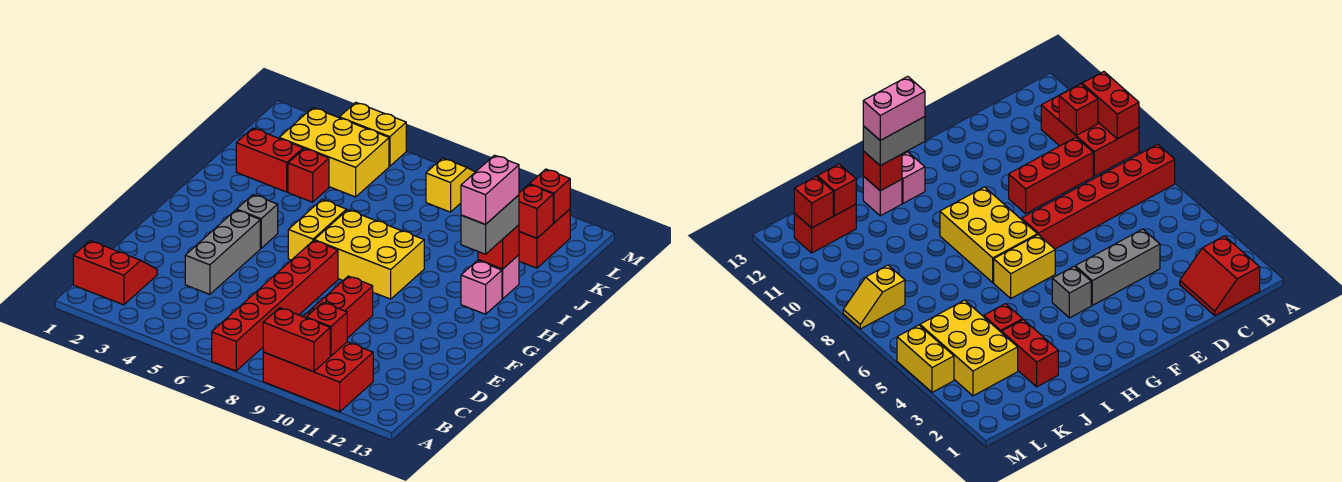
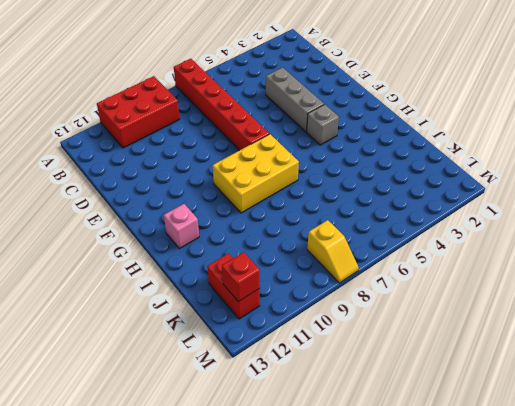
none -> red 2x2 slope [73,241,157,305]
none -> red 1x3 brick [303,276,373,338]
none -> yellow 1x2 brick [288,200,347,260]

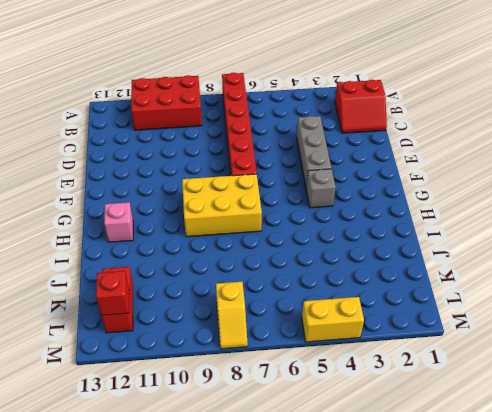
none -> red 1x3 brick [303,276,373,338]
none -> yellow 1x2 brick [288,200,347,260]
none -> pink 1x1 brick [478,255,519,299]

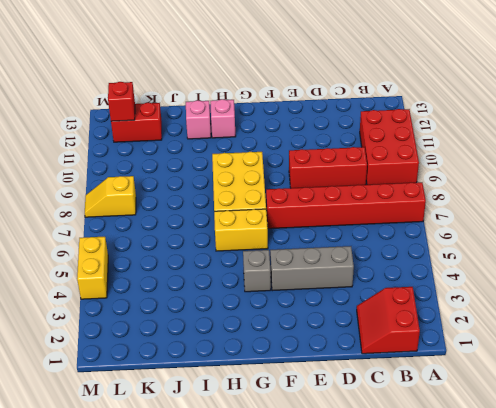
none -> red 1x2 brick [236,128,303,192]
none -> red 1x1 brick [288,149,329,202]
none -> yellow 2x3 brick [279,108,389,197]

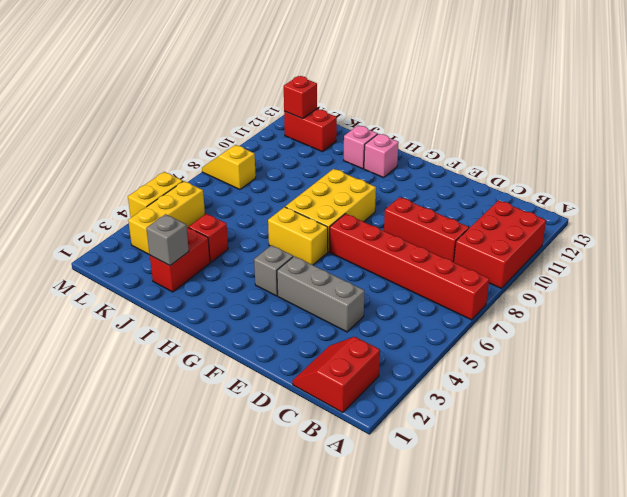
grey 1x1 brick [146,214,189,266] -> none
yellow 1x3 brick [128,181,205,254] -> yellow 2x3 brick [279,108,389,197]
none -> red 1x2 brick [263,308,330,372]
none -> red 1x1 brick [306,303,347,356]
none -> red 1x1 brick [478,225,519,269]

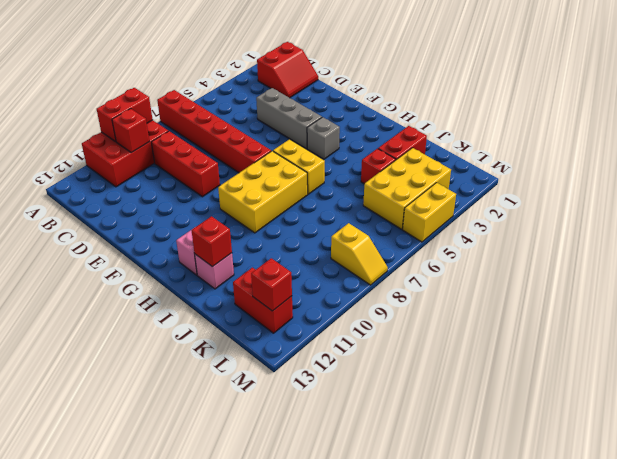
none -> red 1x1 brick [519,184,553,238]
none -> grey 1x2 brick [461,195,519,254]
none -> pink 1x2 brick [461,155,519,224]

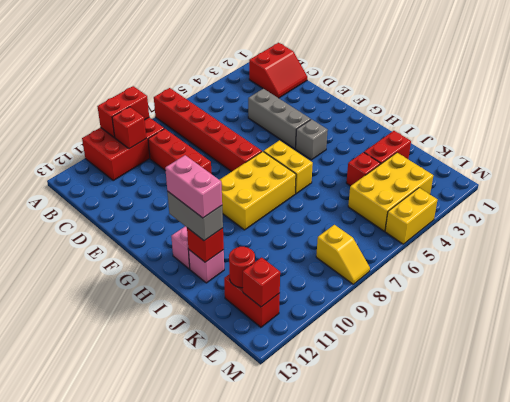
red 1x1 round brick [229,247,255,288] -> red 1x1 brick [519,184,553,238]

